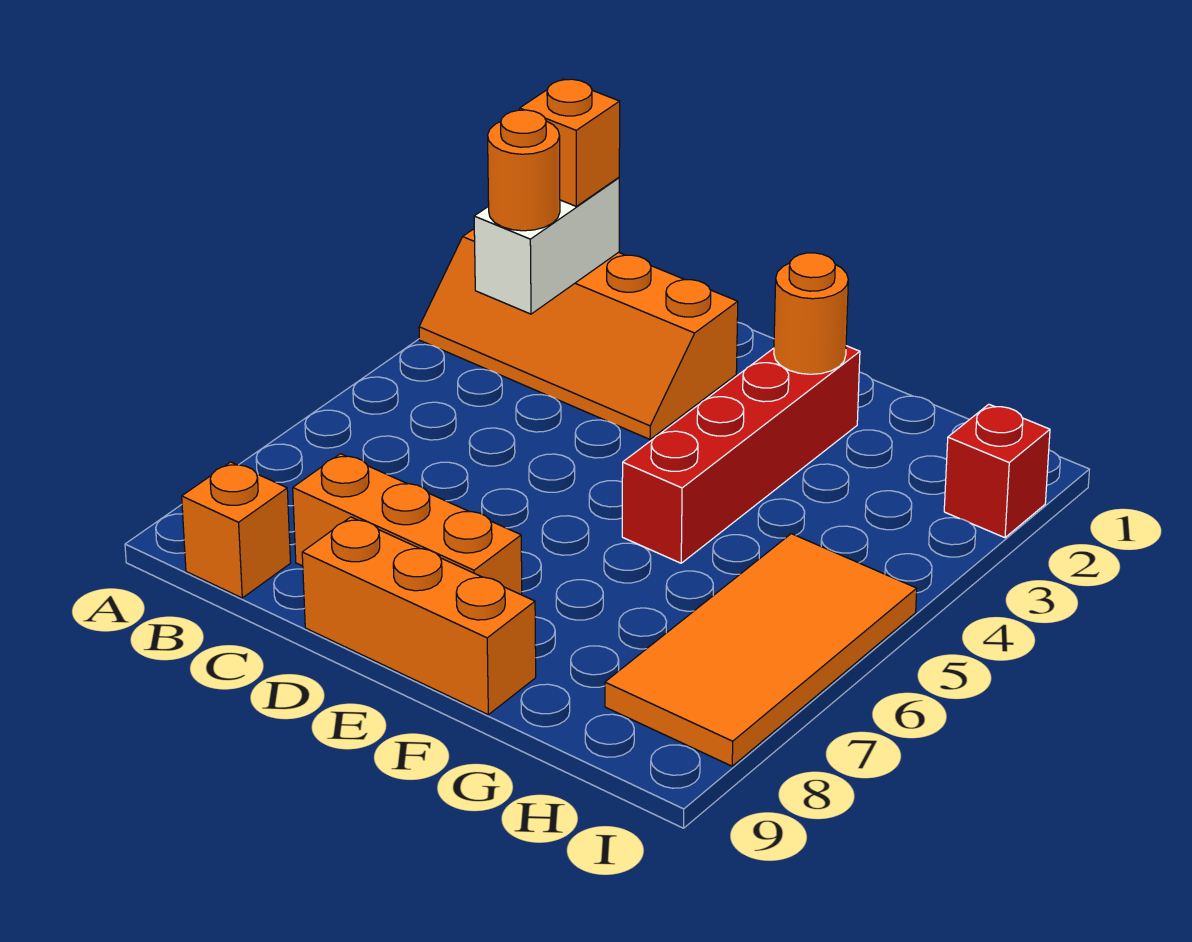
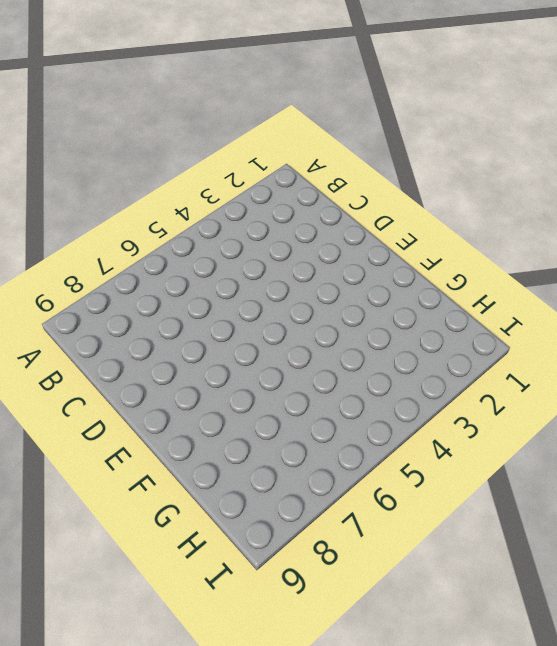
none -> orange 2x4 slope [419,229,738,439]
none -> orange 1x1 brick [182,462,291,598]

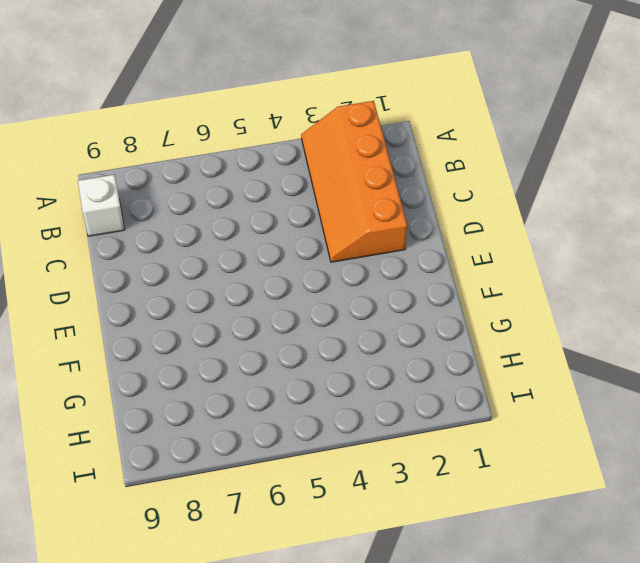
white 1x1 brick [78,175,124,236] -> orange 1x1 brick [182,462,291,598]
none -> orange 1x3 brick [293,454,522,595]
none -> orange 1x3 brick [302,517,536,715]

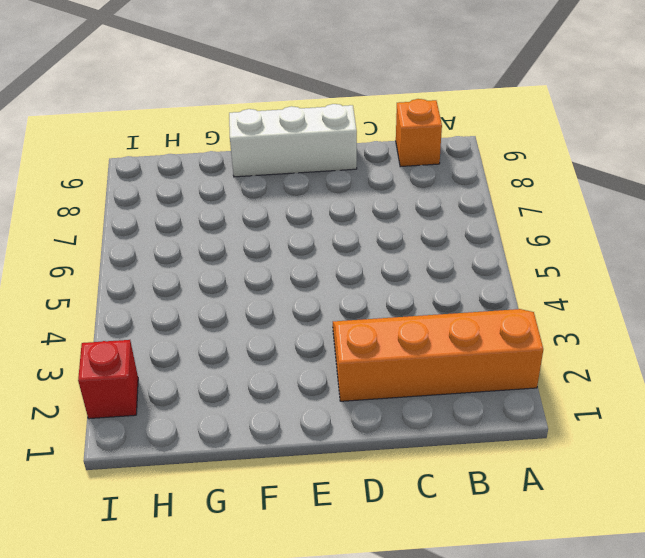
white 1x3 brick [229,104,357,177] -> orange 1x3 brick [302,517,536,715]
none -> orange 1x3 brick [293,454,522,595]
none -> red 1x4 brick [622,346,860,563]

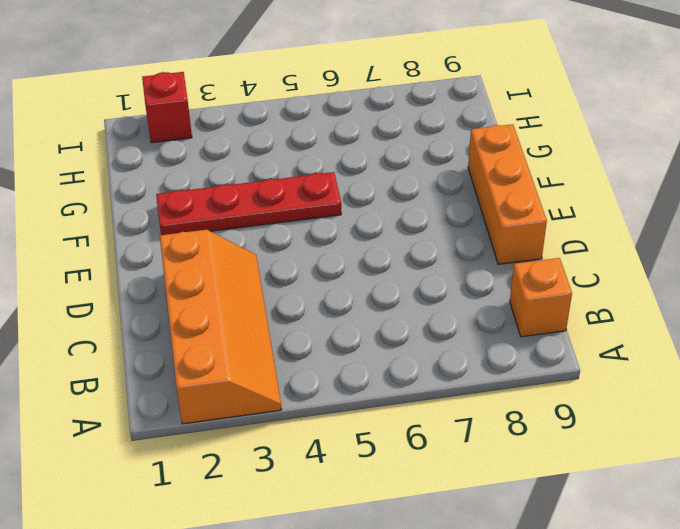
red 1x4 plate [156,172,341,235] -> red 1x4 brick [622,346,860,563]
none -> orange 1x3 brick [293,454,522,595]
none -> orange 2x4 tile [605,534,917,766]

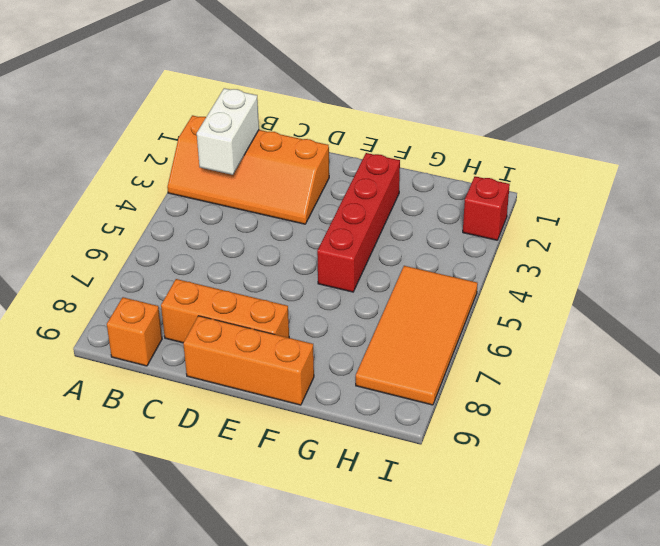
none -> orange 1x1 round brick [774,253,848,374]
none -> orange 1x1 brick [520,79,620,206]

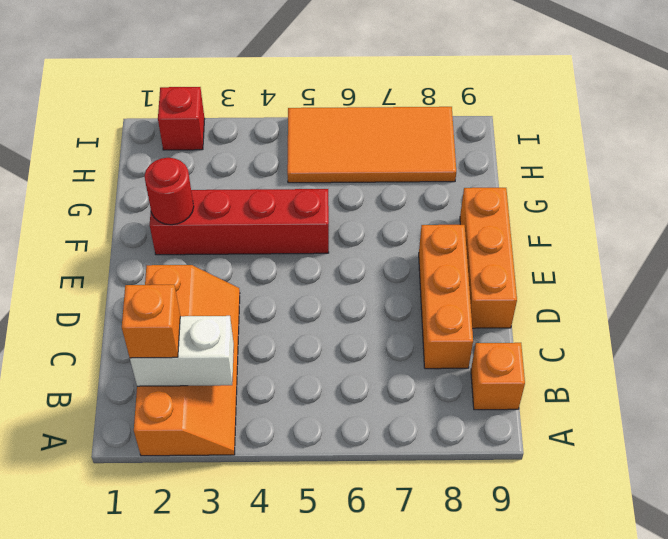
red 1x1 round brick [145,158,194,225] -> orange 1x1 round brick [774,253,848,374]
none -> orange 1x1 round brick [488,110,560,231]

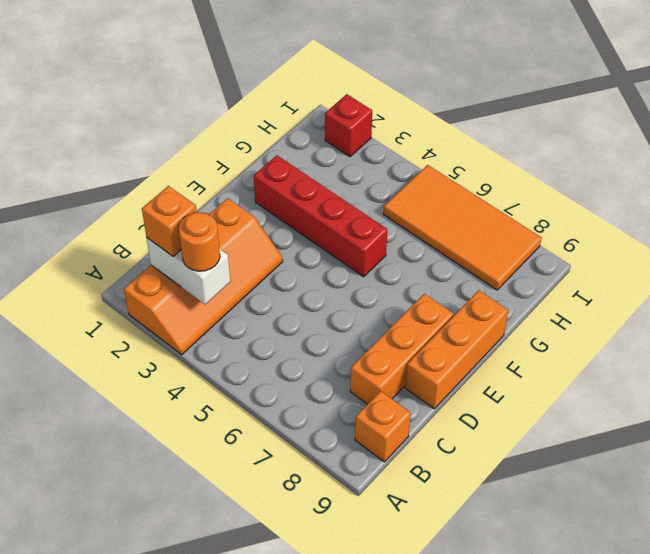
none -> orange 1x1 round brick [774,253,848,374]

